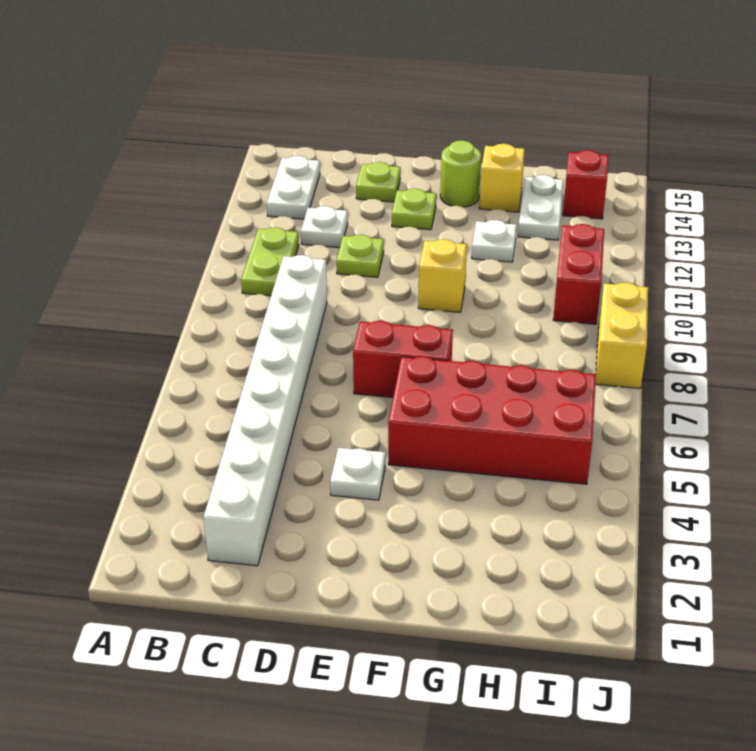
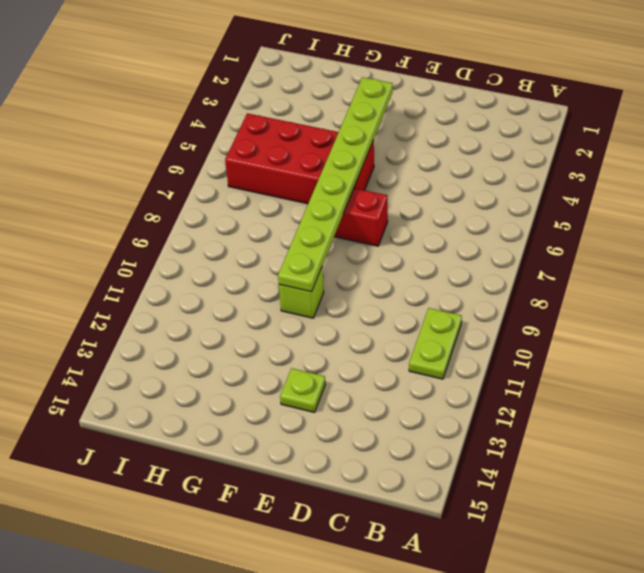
lime 1x8 plate [278,77,393,292] -> none
lime 1x1 brick [279,268,324,318] -> yellow 1x1 brick [418,239,467,312]
none -> white 1x2 plate [267,156,320,219]
none -> white 1x8 brick [204,255,327,566]
none -> white 1x1 plate [301,206,348,248]

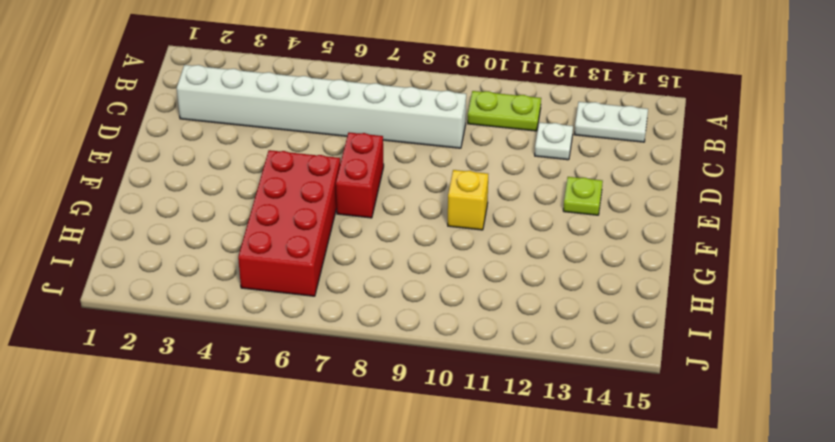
none -> lime 1x1 plate [336,235,384,277]
none -> lime 1x1 plate [356,162,400,202]
none -> white 1x1 plate [330,448,386,500]

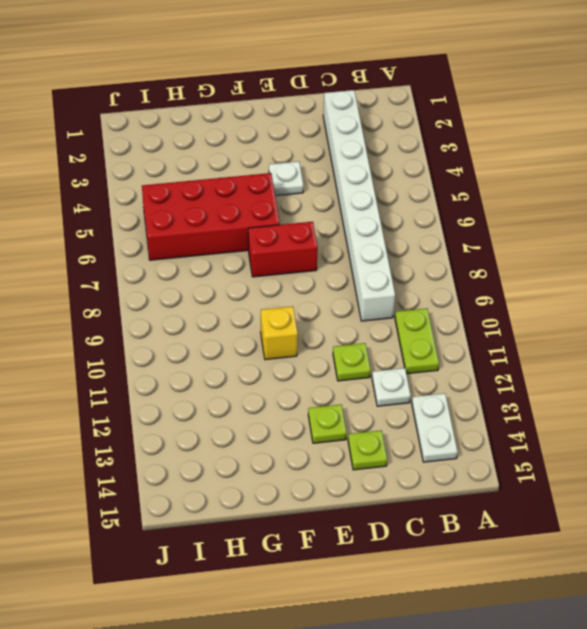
none -> lime 1x1 round brick [440,141,481,207]
none -> white 1x1 plate [472,220,517,262]
none -> yellow 1x1 brick [479,144,525,212]

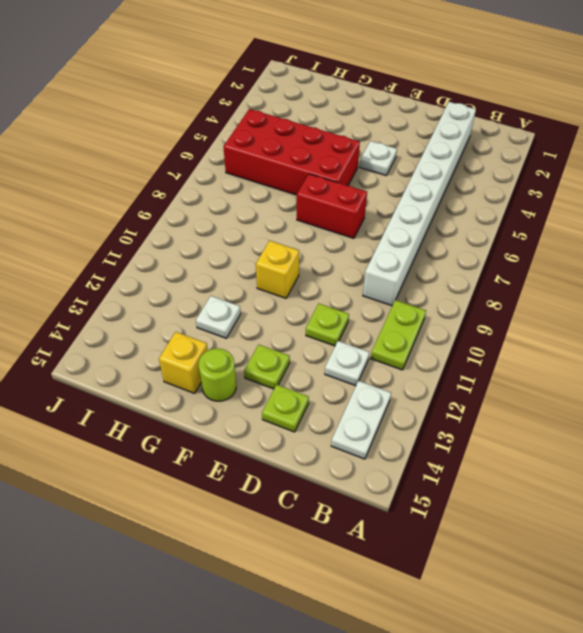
none -> white 1x2 plate [518,175,564,240]
none -> red 1x2 brick [553,224,604,324]
none -> red 1x1 brick [563,150,609,219]

